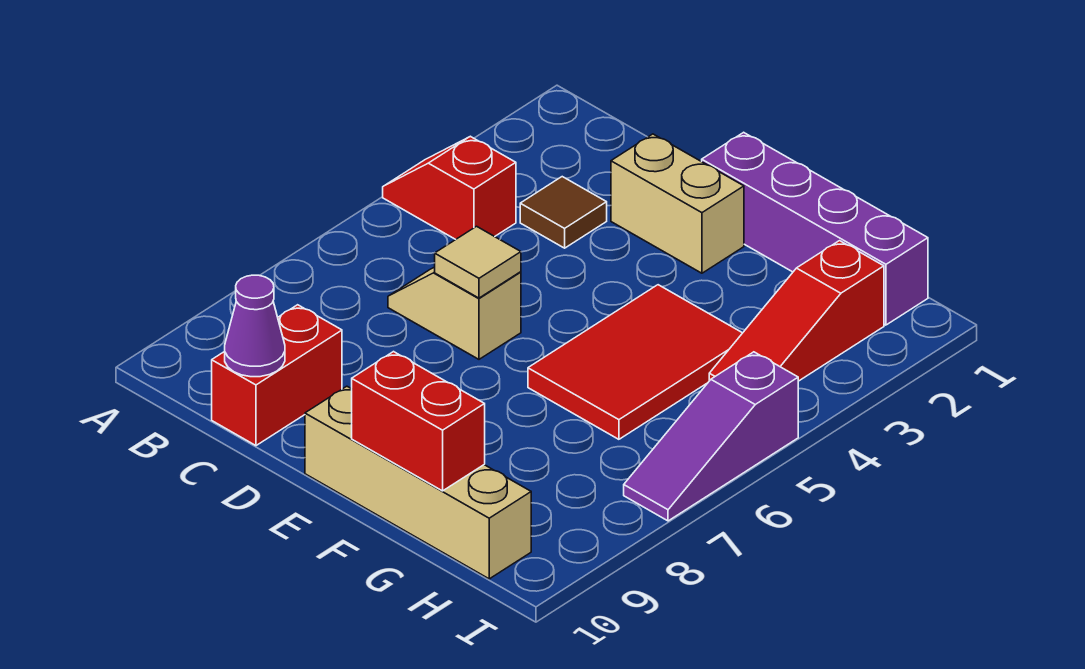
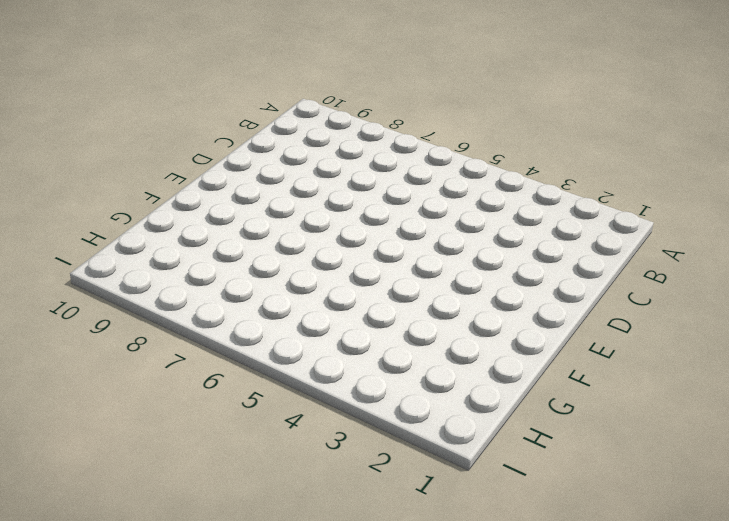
none -> red 1x2 slope [383,136,516,240]
none -> brown 1x1 tile [520,177,607,248]
none -> tan 1x2 slope [388,267,521,359]

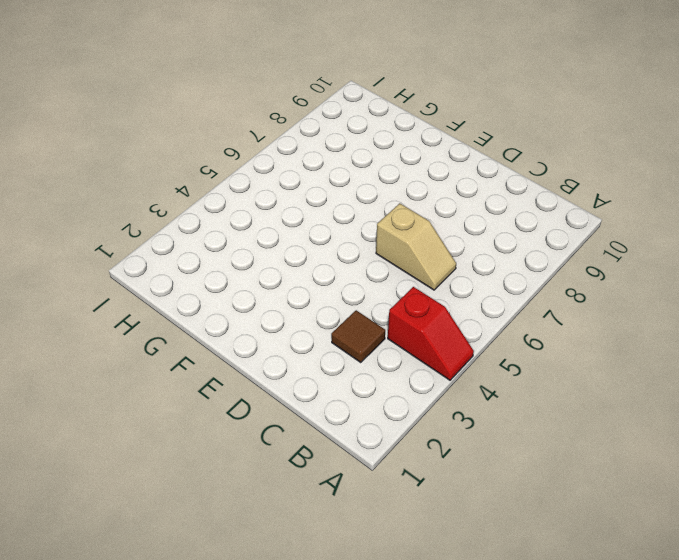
none -> red 1x2 brick [212,305,342,446]
none -> tan 1x2 brick [611,134,744,273]
none -> purple 1x4 brick [702,132,928,325]

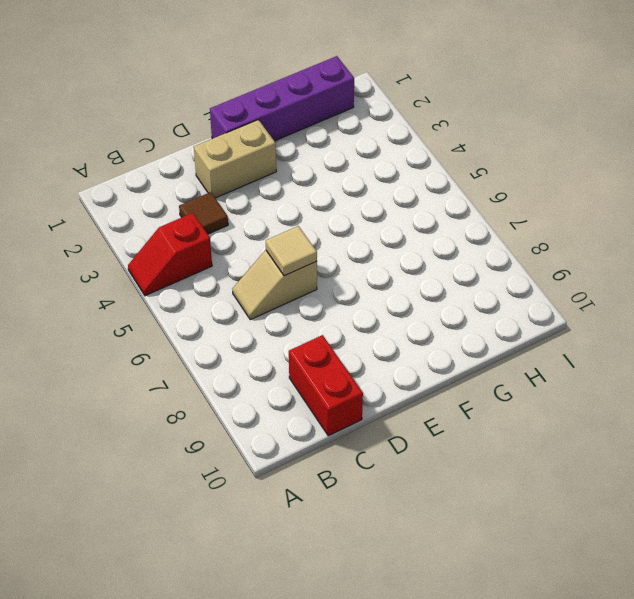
none -> tan 1x4 brick [305,386,531,579]
none -> red 2x3 tile [528,285,742,439]
none -> red 1x3 slope [709,241,884,381]

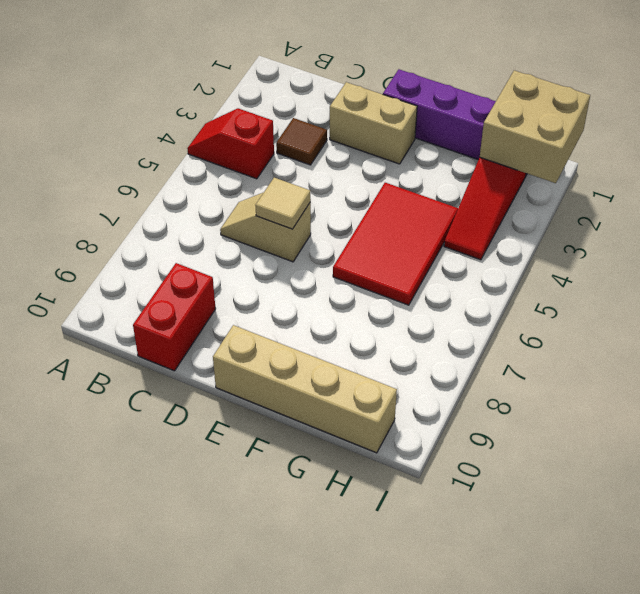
tan 2x2 brick [480,70,590,183] -> none
none -> purple 1x3 slope [624,352,798,521]
none -> purple 1x1 cone [225,275,285,377]
none -> red 1x2 brick [352,352,485,491]

